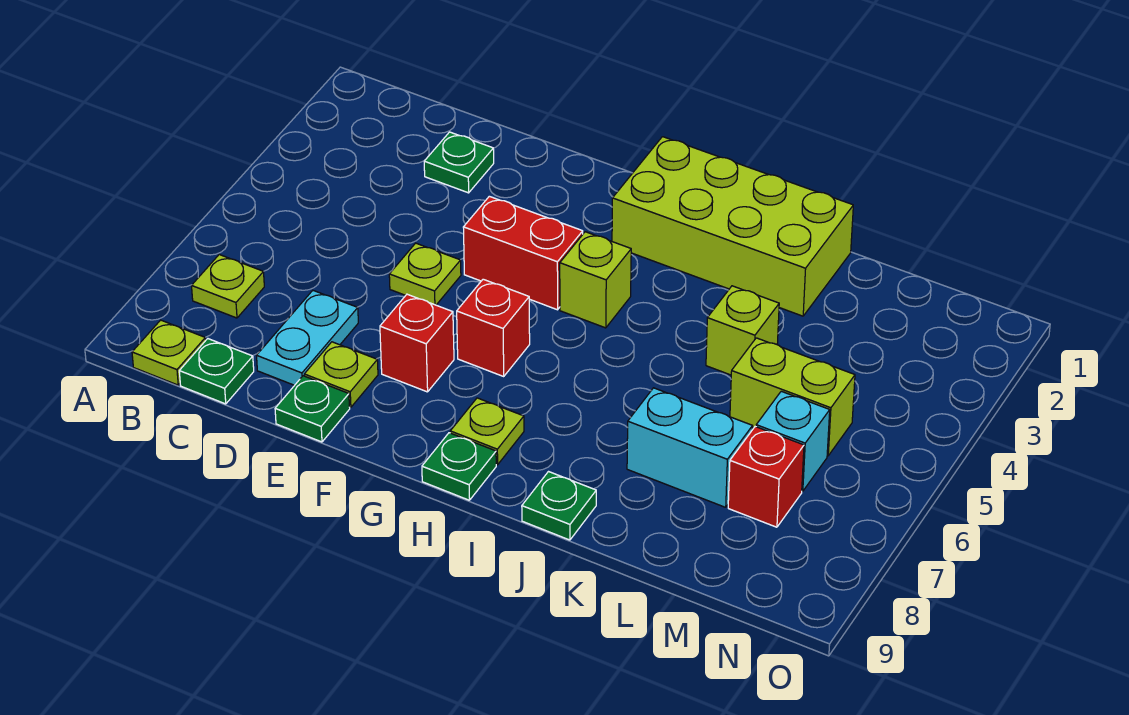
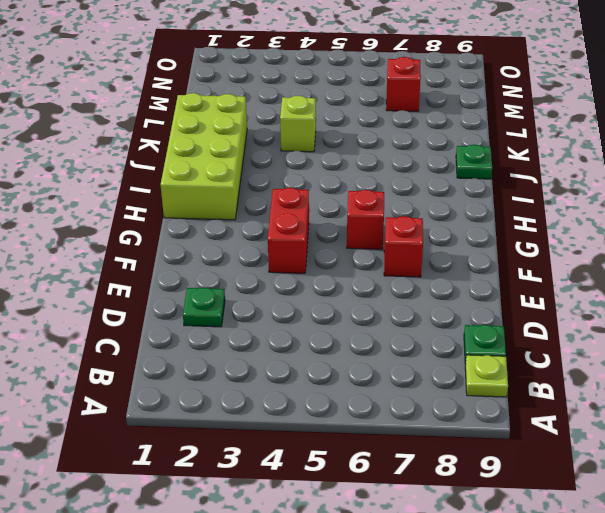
none -> lime 1x1 plate [192,255,264,318]
none -> cyan 1x2 plate [257,291,358,385]
none -> lime 1x1 plate [389,243,461,305]

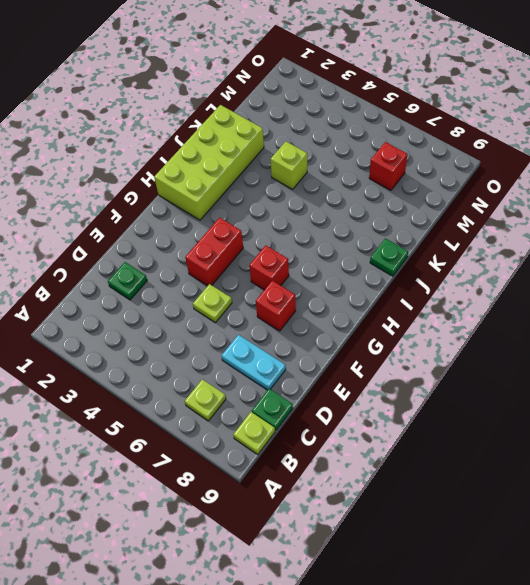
none -> lime 1x1 plate [304,342,378,407]
none -> green 1x1 plate [275,376,350,442]
none -> lime 1x1 brick [560,232,631,328]

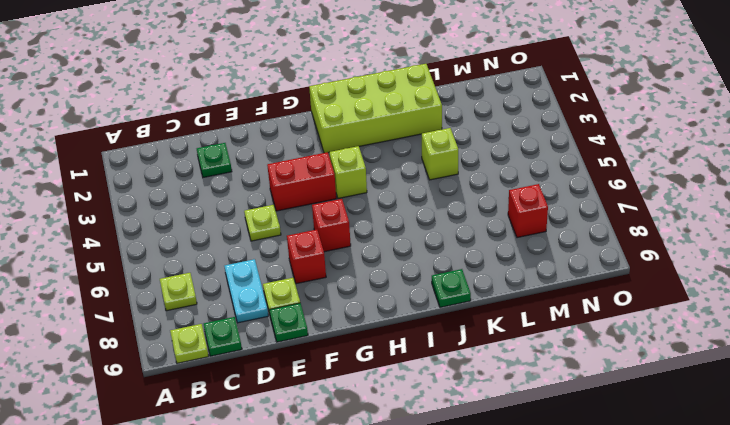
none -> lime 1x1 plate [450,398,524,465]
none -> green 1x1 plate [422,433,496,500]
none -> cyan 1x2 brick [627,388,753,507]

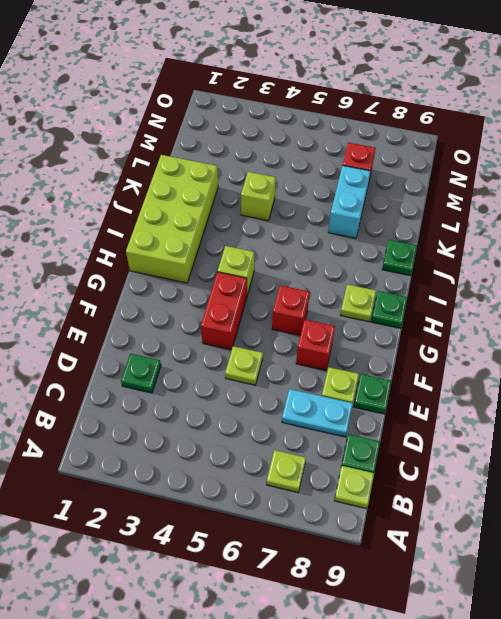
none -> lime 1x2 brick [730,338,855,456]
none -> cyan 1x1 brick [756,391,830,491]

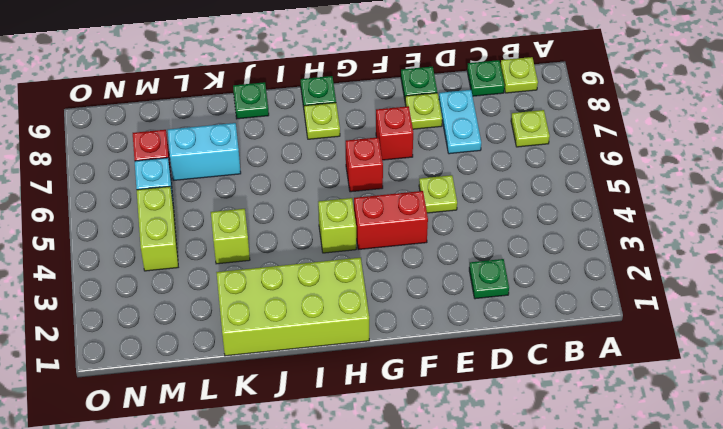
lime 1x2 brick [137,186,178,271] -> lime 1x2 brick turned to [730,338,855,456]

